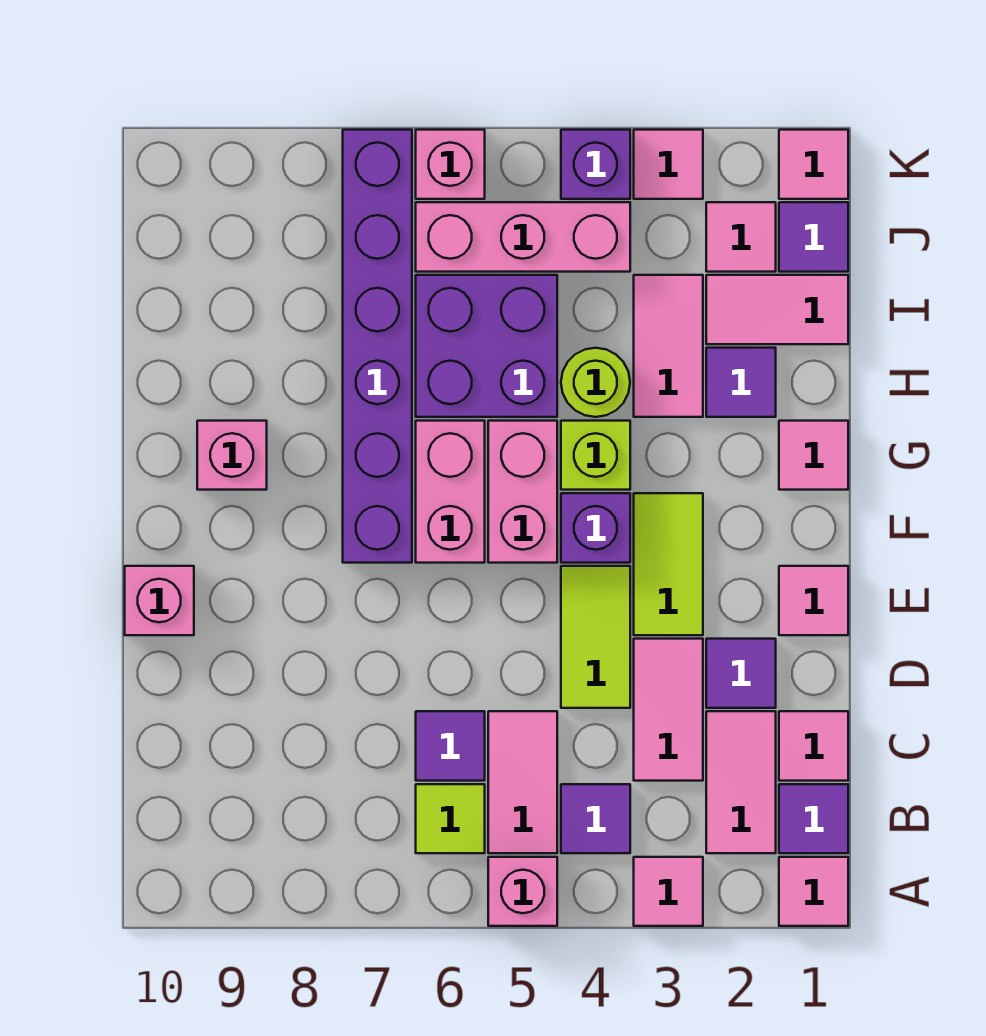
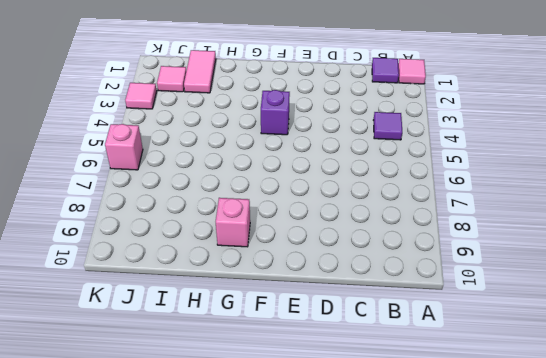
none -> pink 1x1 tile [634,857,703,926]
none -> pink 1x1 brick [488,857,557,926]
none -> pink 1x2 tile [706,711,776,853]
none -> pink 1x2 tile [488,711,557,853]

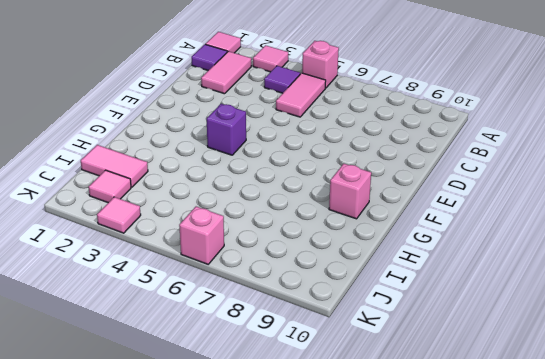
none -> lime 1x1 tile [416,784,485,853]
none -> pink 1x1 tile [779,711,848,781]
none -> pink 1x2 tile [634,639,703,781]
none -> purple 1x1 tile [416,711,485,781]

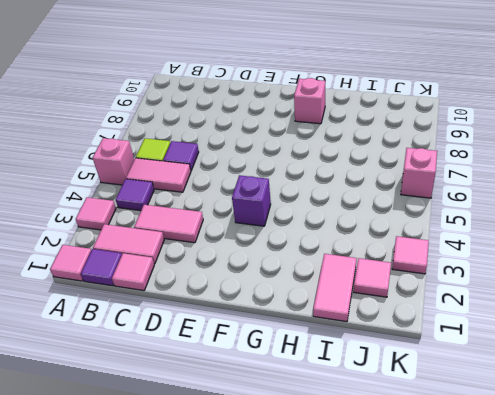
none -> purple 1x1 tile [706,639,776,708]
none -> lime 1x2 tile [561,566,630,708]
none -> pink 1x1 tile [779,566,848,635]
none -> lime 1x2 tile [634,493,703,635]

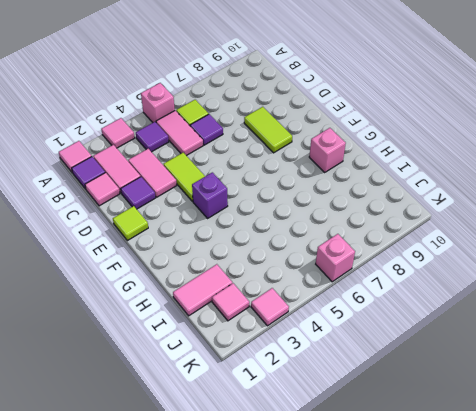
lime 1x2 tile [244,107,292,153] -> lime 1x2 tile moved to [634,493,703,635]
lime 1x1 tile [113,206,148,241] -> pink 1x1 tile [779,566,848,635]
none -> pink 1x1 brick [125,566,194,635]
none -> pink 1x2 brick [488,421,557,563]
none -> pink 1x2 brick [416,421,485,563]
none -> purple 1x6 brick [343,130,412,563]

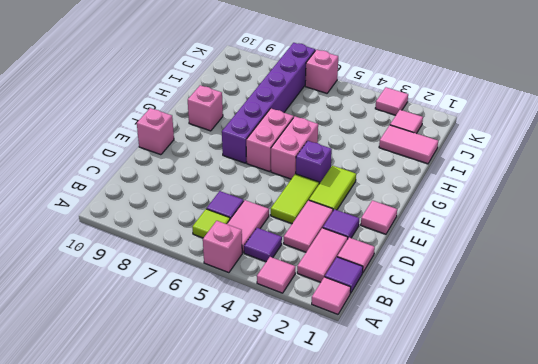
none -> pink 1x1 tile [779,421,848,490]
none -> lime 1x1 brick [561,421,630,490]
none -> purple 1x1 tile [706,348,776,417]
none -> pink 1x2 tile [634,275,703,417]

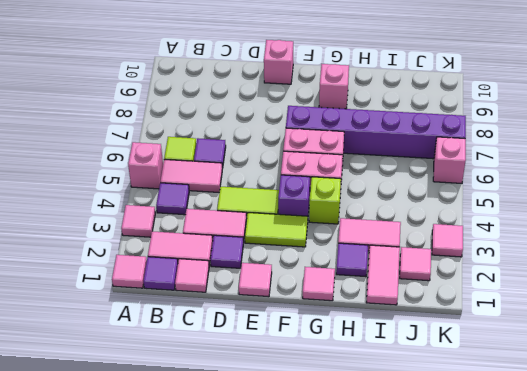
none -> lime 1x1 round brick [561,348,630,417]
none -> purple 2x2 brick [416,275,557,417]
none -> purple 1x1 tile [779,202,848,272]
none -> pink 1x3 brick [416,202,630,272]

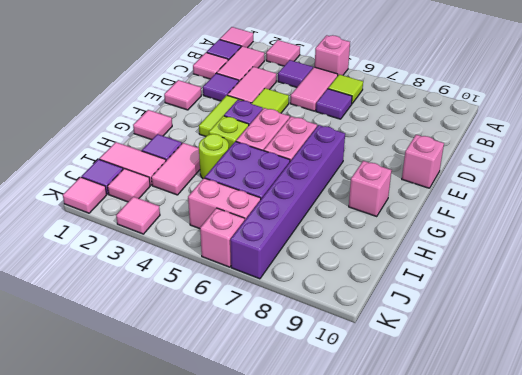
pink 1x2 brick [188,178,261,229] -> pink 1x3 brick [416,202,630,272]
none -> purple 1x1 brick [561,130,630,199]

